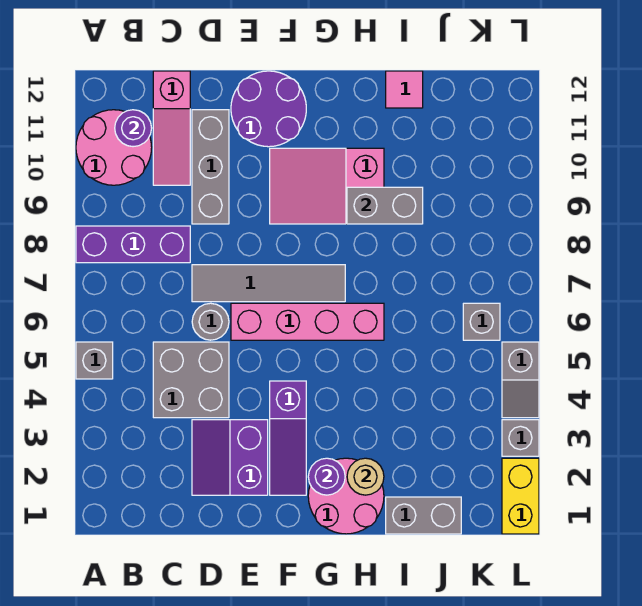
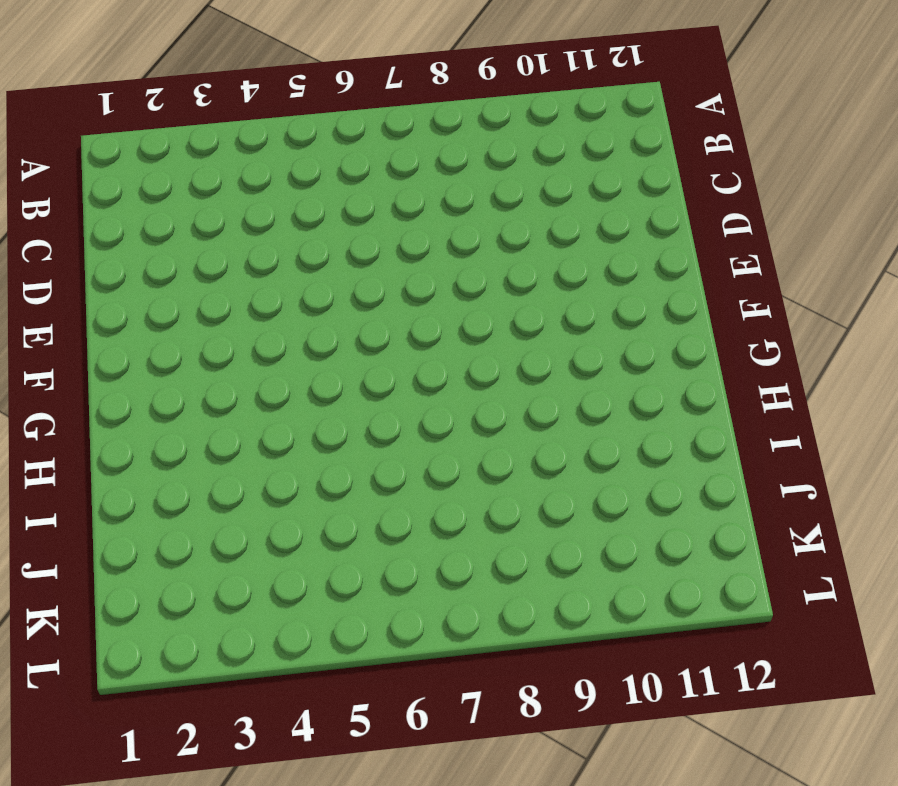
none -> grey 1x1 brick [76,342,113,379]
none -> purple 1x3 brick [76,226,190,263]
none -> pink 2x2 round brick [76,110,152,185]

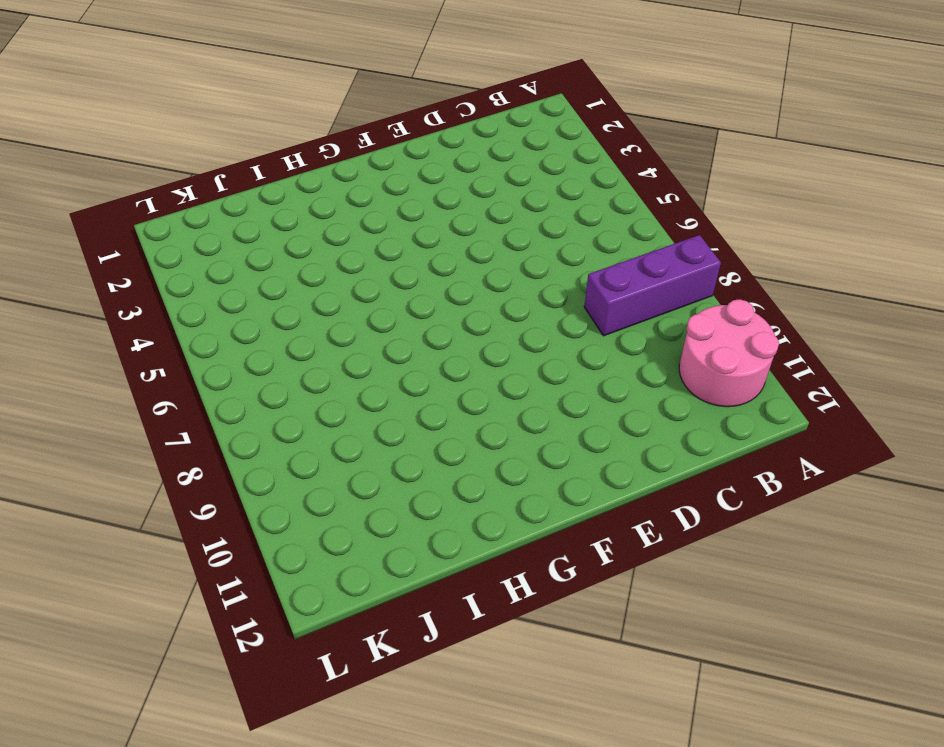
none -> grey 1x1 brick [76,342,113,379]
none -> grey 2x2 brick [153,342,229,418]
none -> pink 1x3 slope [153,71,190,185]

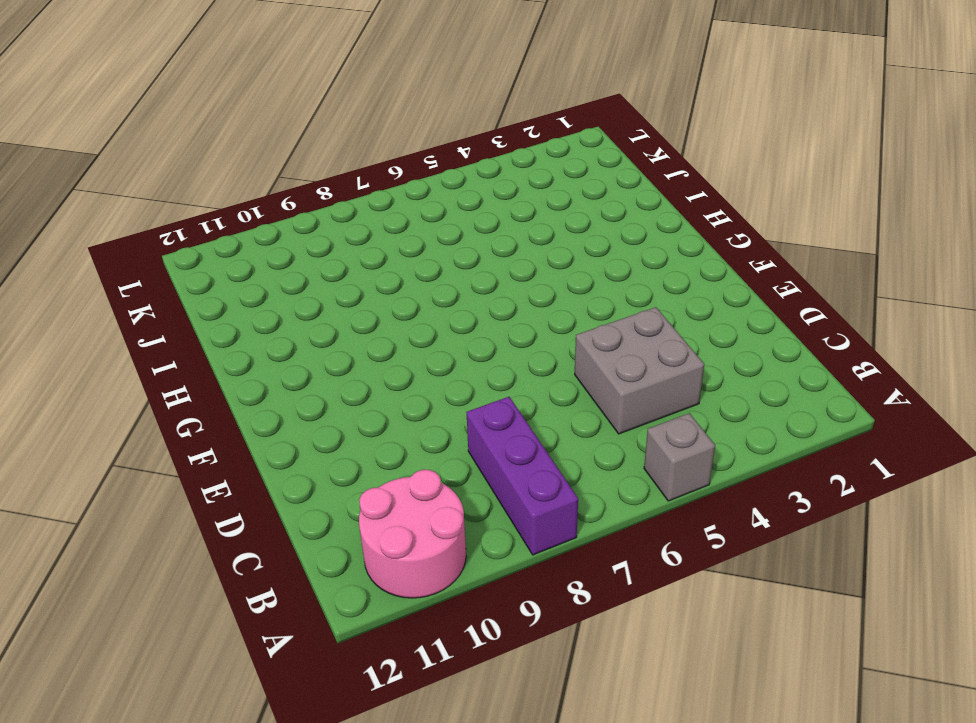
none -> pink 1x3 slope [153,71,190,185]
none -> purple 2x2 slope [192,420,268,495]
none -> grey 1x1 round brick [192,303,229,340]

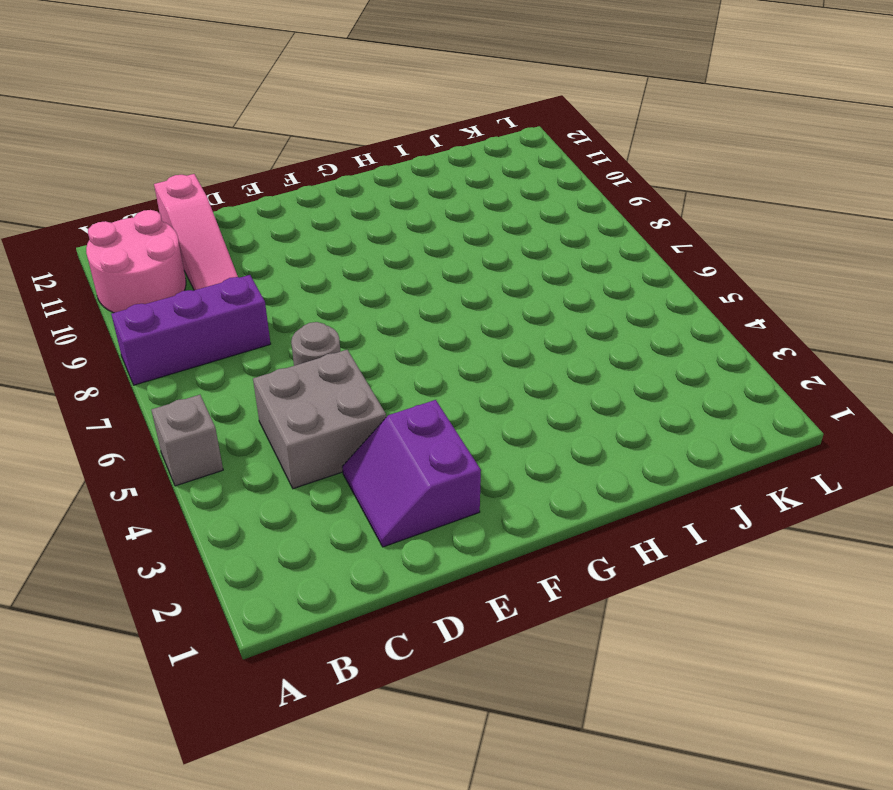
none -> grey 1x4 tile [192,265,345,302]
none -> grey 1x3 brick [192,110,229,224]
none -> pink 1x4 brick [231,303,384,340]

